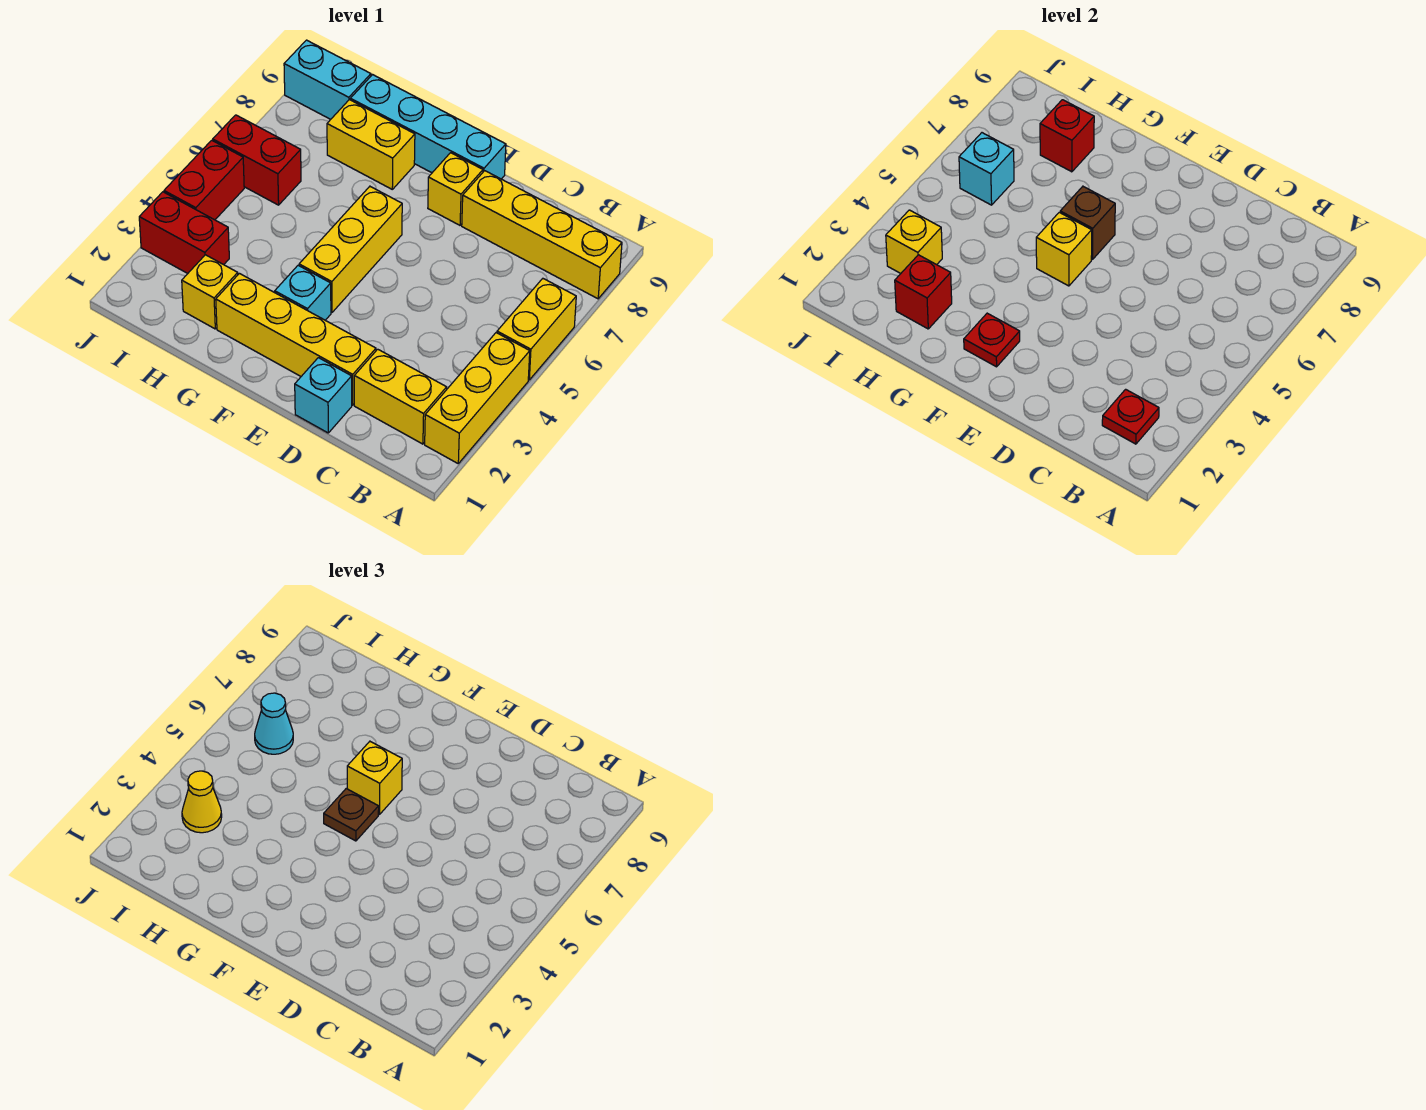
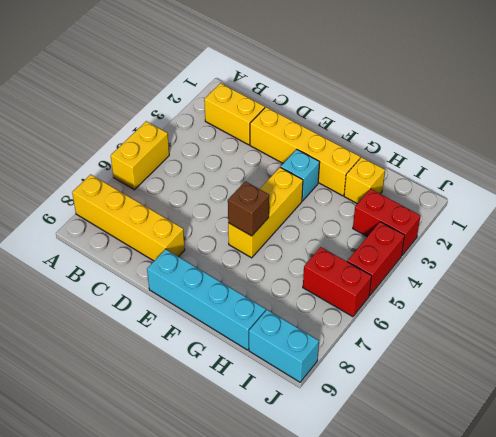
none -> yellow 1x3 brick [425,333,530,463]
none -> cyan 1x1 brick [295,358,352,433]
none -> yellow 1x1 brick [428,153,483,225]

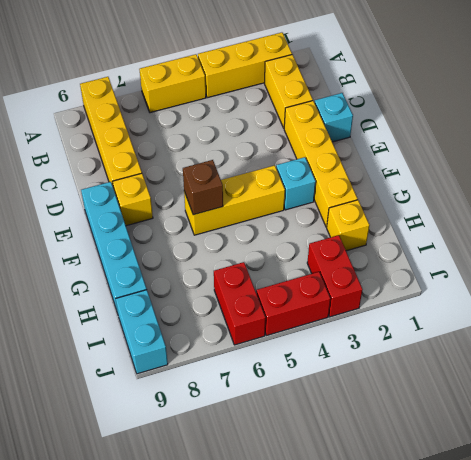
none -> yellow 1x2 brick [327,100,415,189]
none -> red 1x1 plate [1102,389,1159,444]
none -> red 1x1 plate [964,313,1020,367]

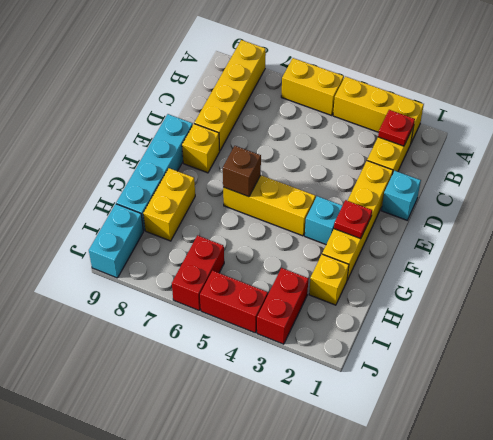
none -> yellow 1x1 brick [1036,212,1092,286]
none -> red 1x1 brick [895,255,952,329]
none -> red 1x1 brick [1040,100,1094,172]

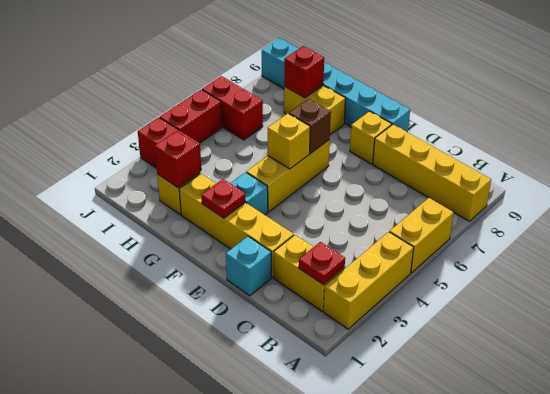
none -> yellow 1x1 brick [886,210,942,273]
none -> cyan 1x1 brick [959,133,1014,205]
none -> brown 1x1 plate [324,789,379,841]

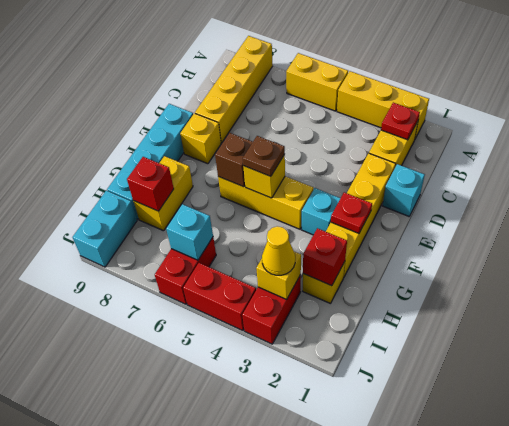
none -> yellow 1x1 brick [347,741,402,815]
none -> cyan 1x1 cone [255,693,293,754]

